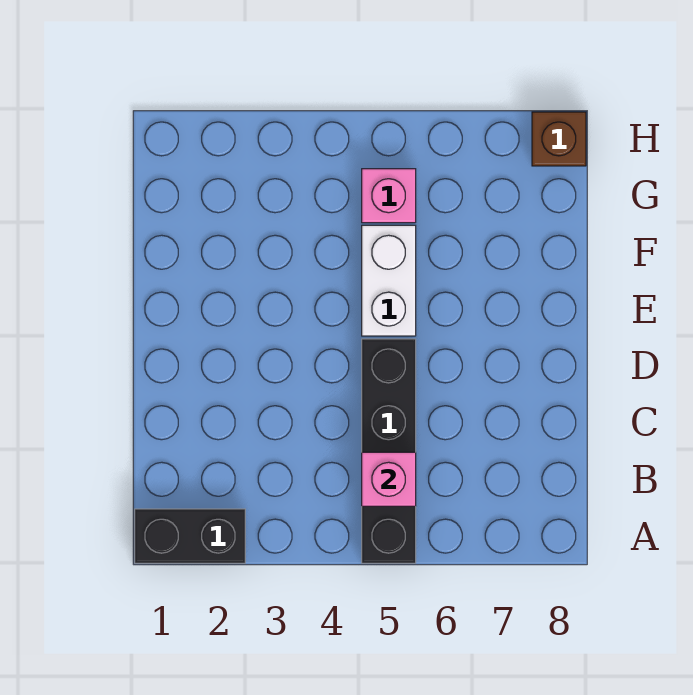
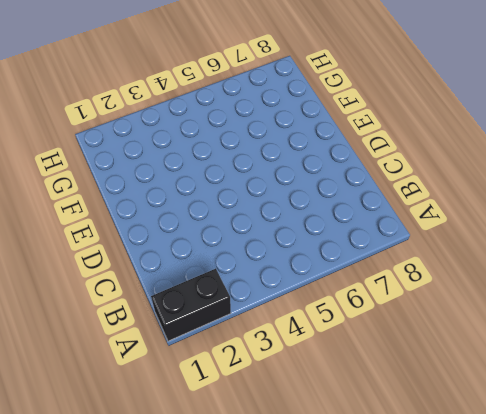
none -> black 1x4 brick [362,339,416,563]
none -> white 1x2 brick [362,225,416,336]

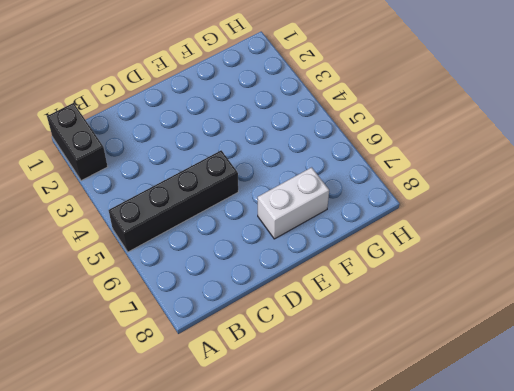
white 1x2 brick [258,167,329,239] -> white 1x2 brick moved to [362,225,416,336]
none -> pink 1x1 brick [362,169,416,223]
none -> brown 1x1 brick [532,112,586,166]

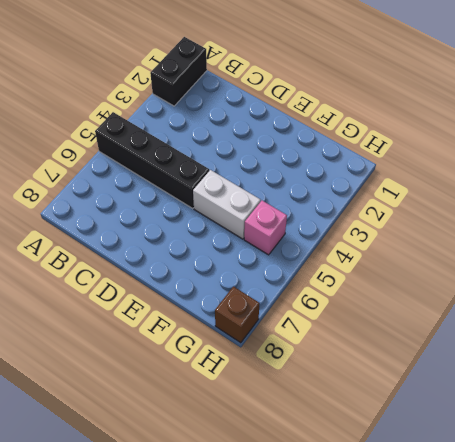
none -> pink 1x1 brick [362,452,416,506]

